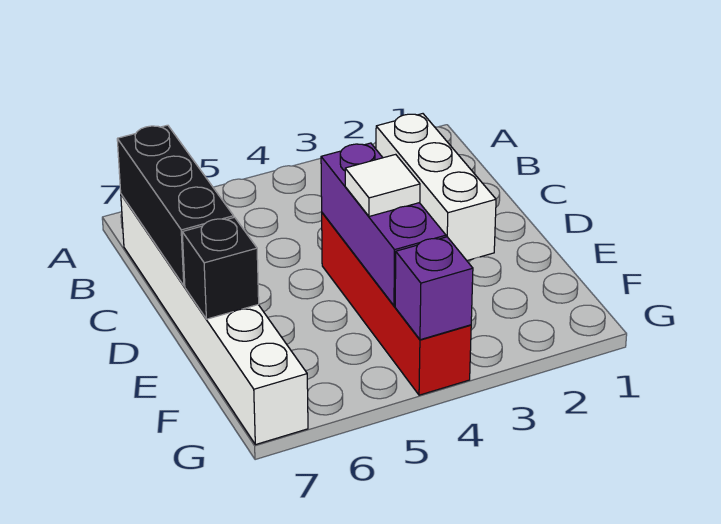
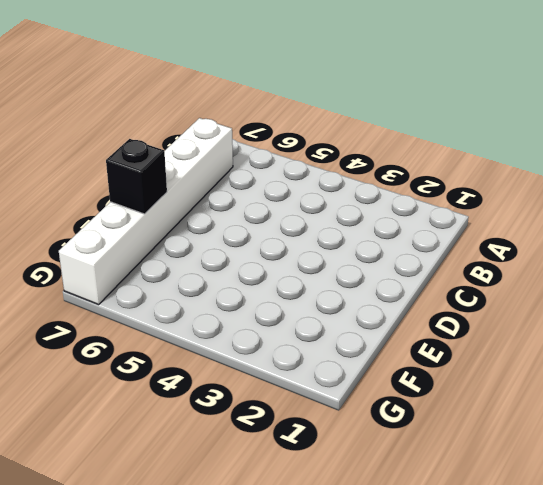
none -> white 1x3 brick [376,114,496,261]
none -> red 1x4 brick [322,213,471,395]

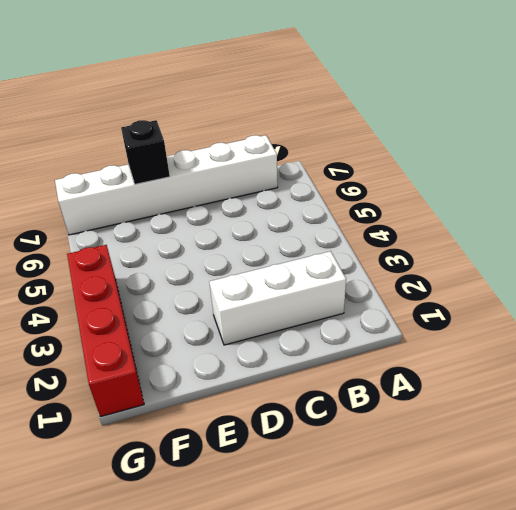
red 1x4 brick [67,245,144,417] -> red 1x4 brick turned to [322,213,471,395]
none -> black 1x3 brick [117,125,234,286]
none -> purple 1x3 brick [321,143,446,306]

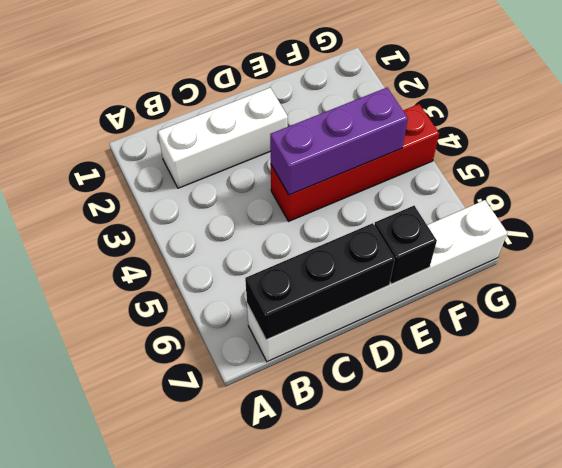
none -> purple 1x1 brick [395,237,473,340]
none -> white 1x1 tile [345,154,420,216]

